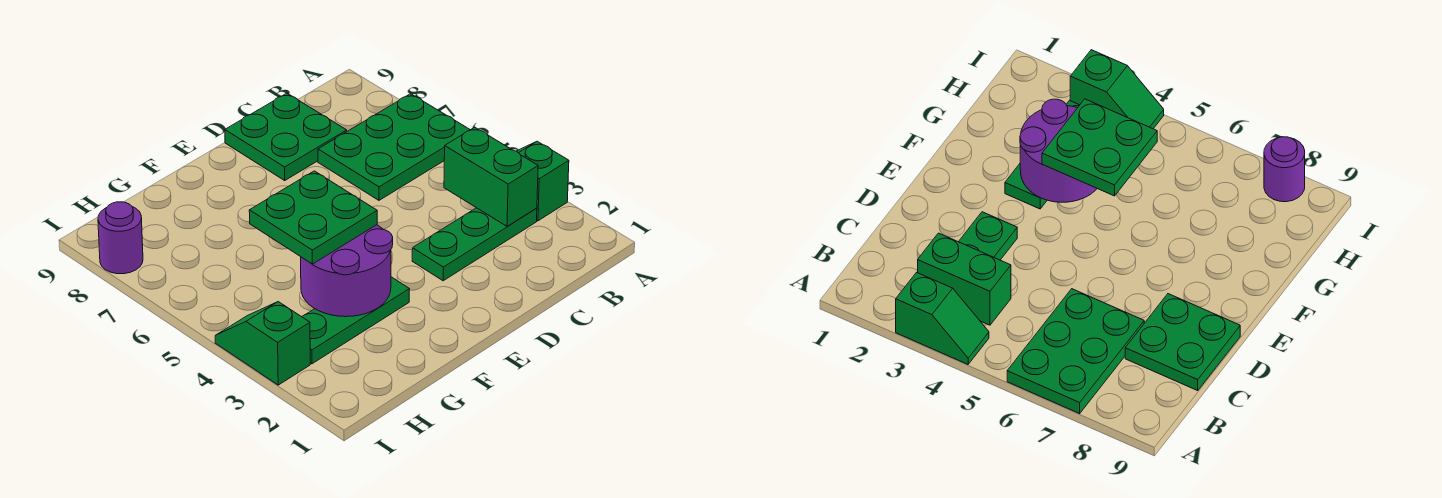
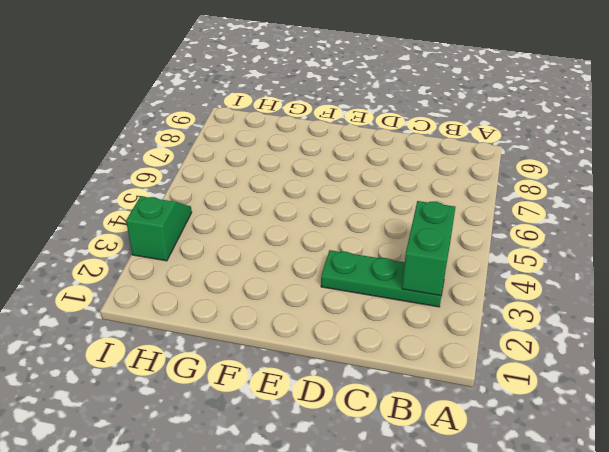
none -> green 1x2 slope [516,141,569,221]
none -> green 2x3 plate [318,94,470,200]

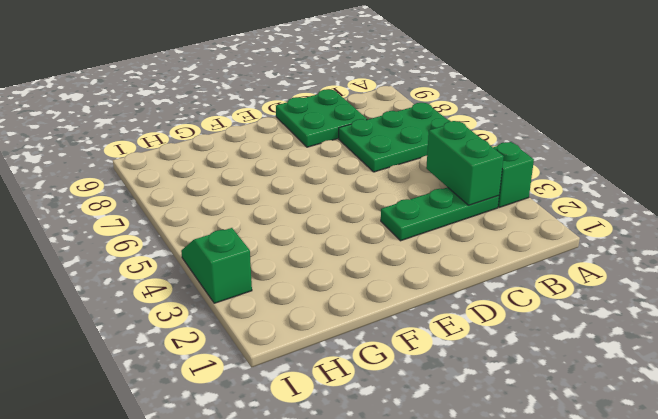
none -> green 1x3 plate [302,277,410,364]
none -> purple 1x1 round brick [98,202,143,274]

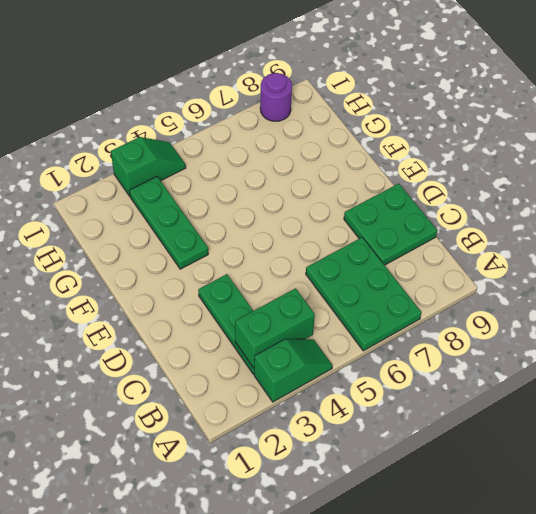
none -> purple 2x2 round brick [301,225,393,317]
none -> green 2x2 plate [249,171,377,264]

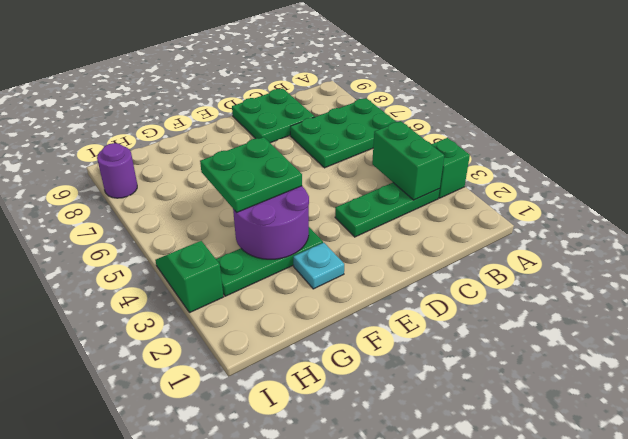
cyan 1x1 plate [293,243,344,289] -> none

